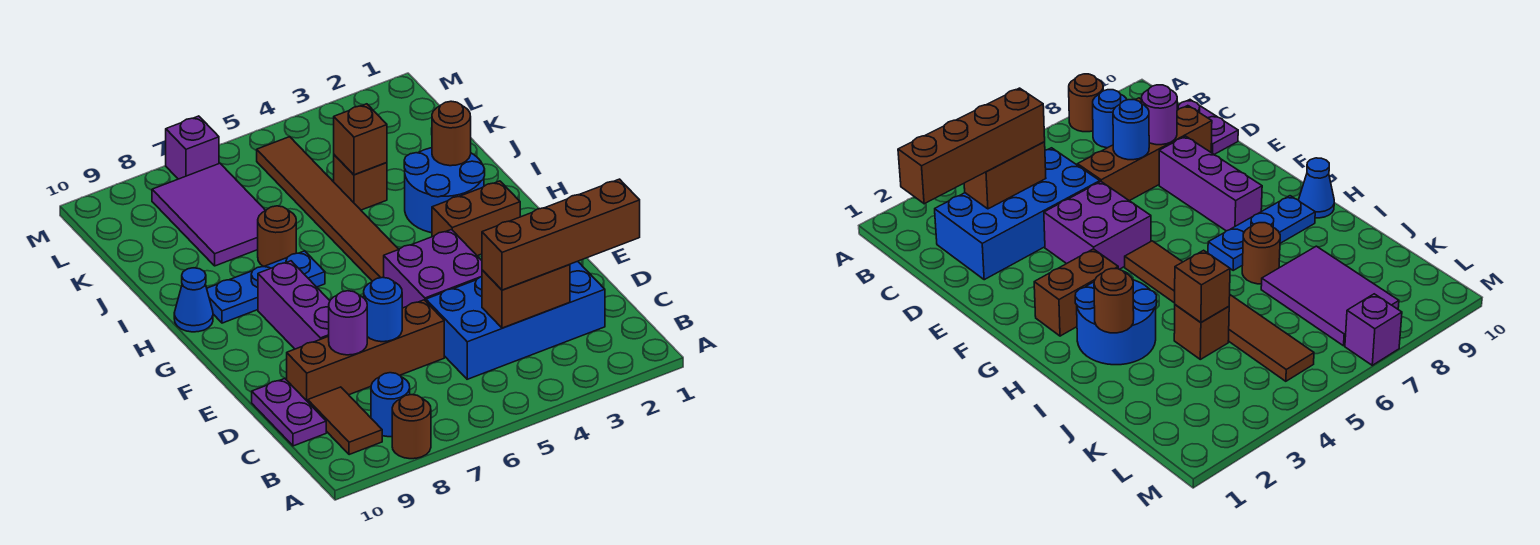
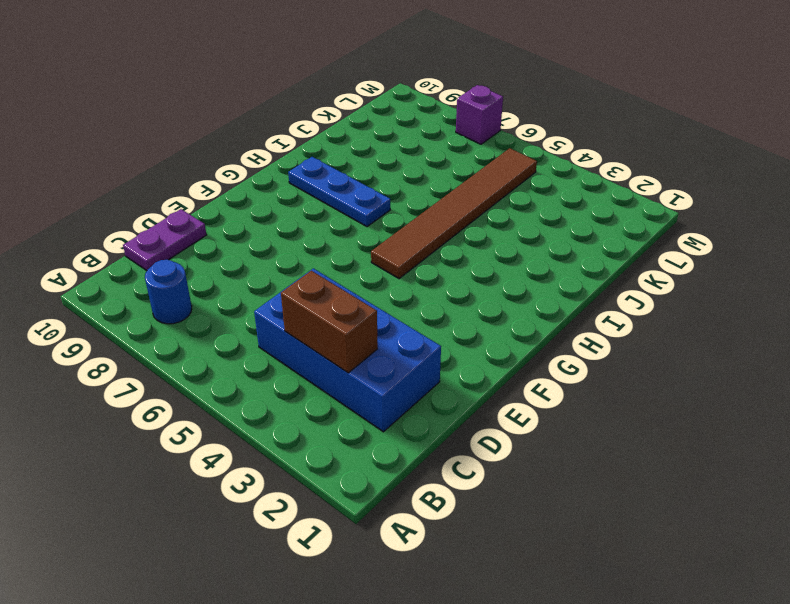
none -> brown 1x1 round brick [392,395,431,459]
none -> brown 1x2 tile [308,387,382,455]
none -> brown 1x4 brick [287,300,444,402]

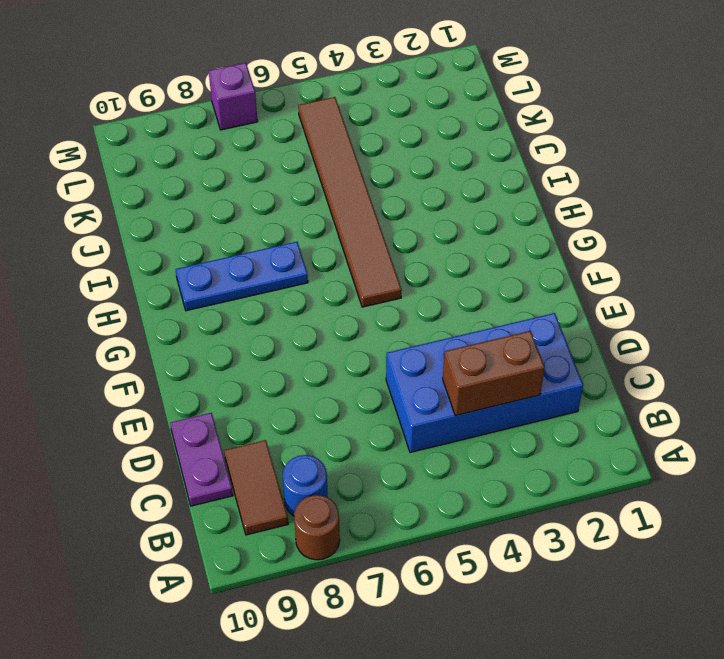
none -> brown 1x4 brick [287,300,444,402]
none -> purple 2x2 brick [384,230,482,308]
none -> purple 1x3 brick [258,261,330,349]

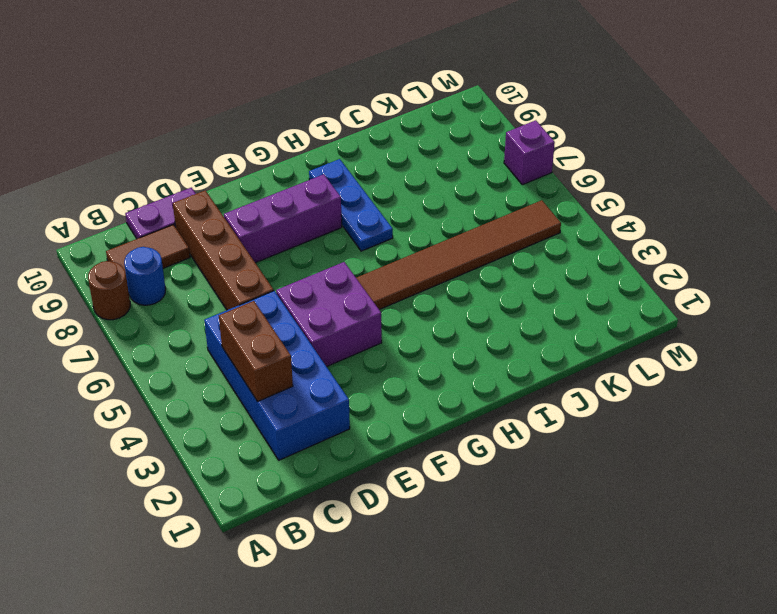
none -> brown 1x2 brick [432,181,520,256]
none -> blue 2x2 round brick [404,148,485,233]
none -> blue 1x1 cone [174,268,213,332]

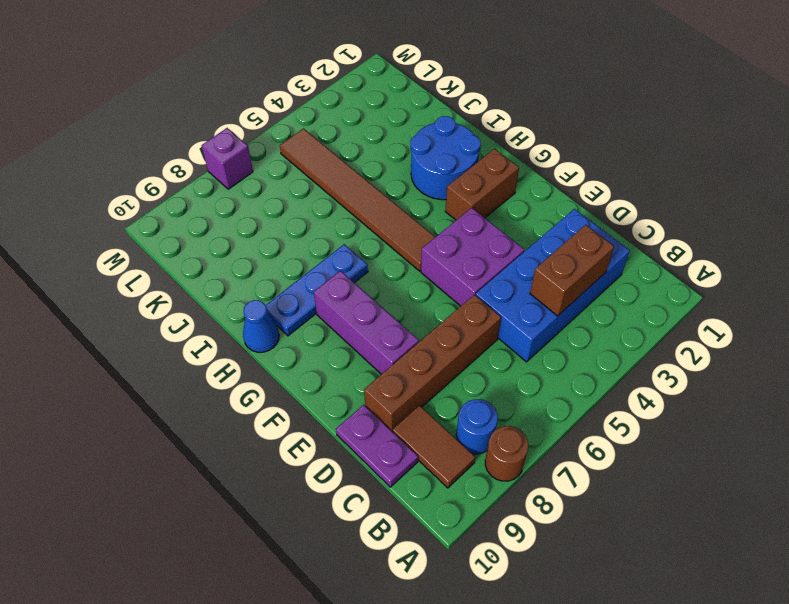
none -> brown 1x1 round brick [258,206,296,267]
none -> brown 1x1 brick [334,155,387,210]
none -> purple 2x3 tile [152,163,266,266]

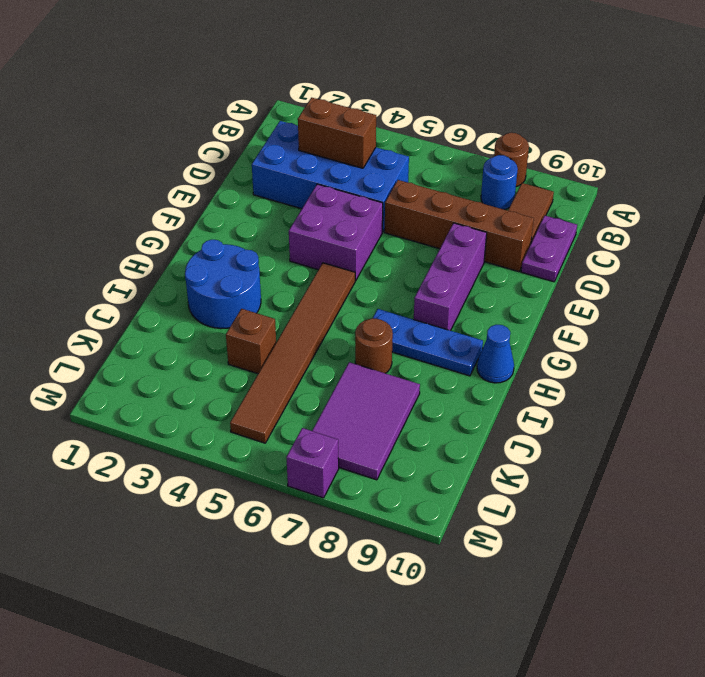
none -> brown 1x2 brick [432,181,520,256]
none -> blue 1x1 round brick [364,277,402,342]
none -> purple 1x1 round brick [329,291,367,355]

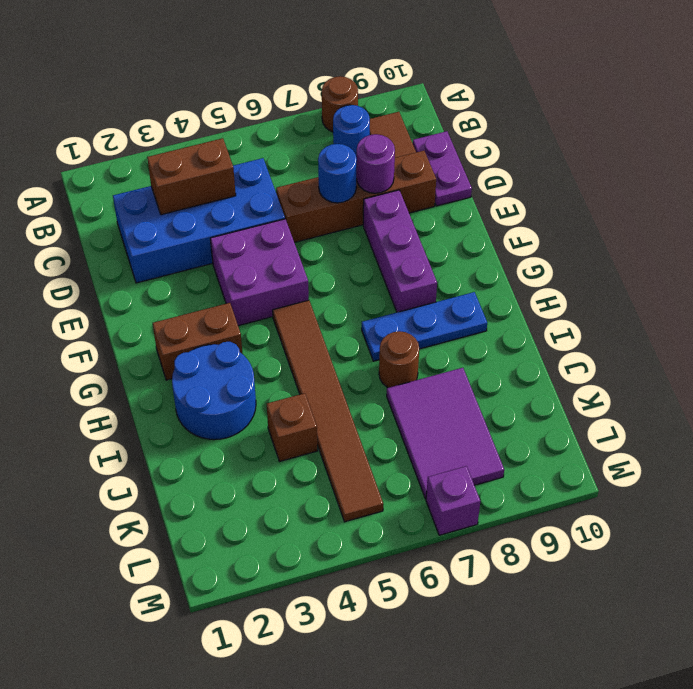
none -> blue 1x1 cone [174,268,213,332]
none -> brown 1x1 round brick [432,101,471,166]
none -> brown 1x1 brick [334,104,387,175]

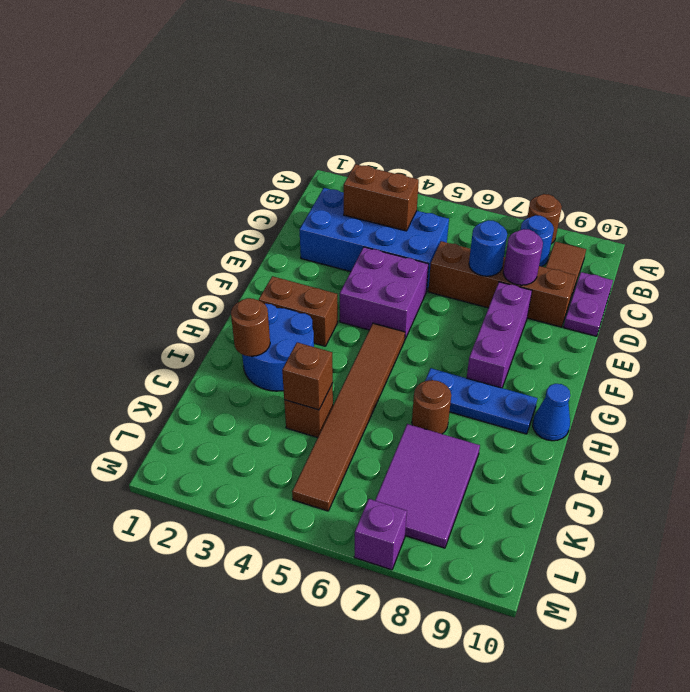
none -> brown 1x4 brick [482,179,640,290]

